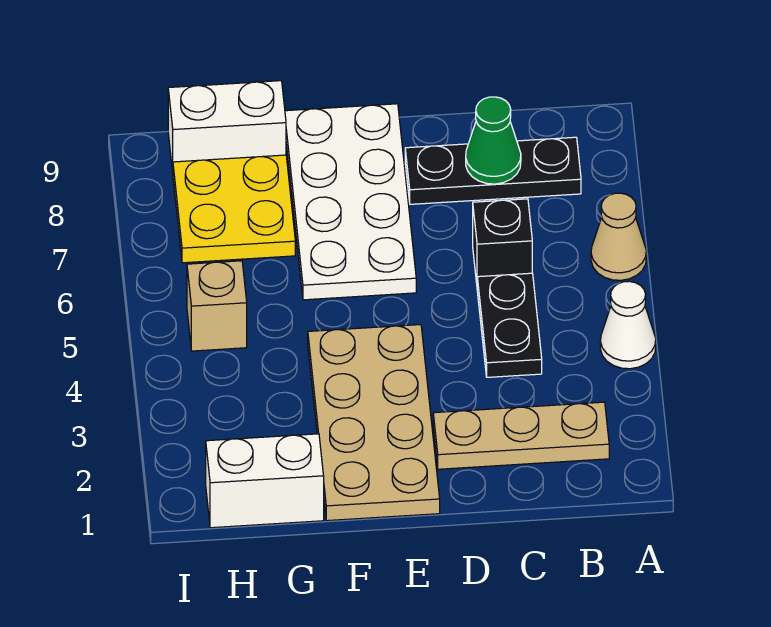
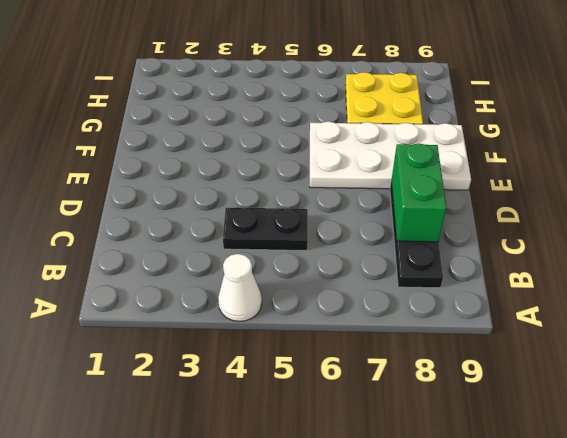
green 1x2 brick [392,143,446,242] -> green 1x1 cone [466,97,521,184]
none -> tan 1x1 cone [591,193,646,280]
none -> tan 1x3 plate [433,402,609,469]
none -> black 1x1 brick [473,199,532,283]

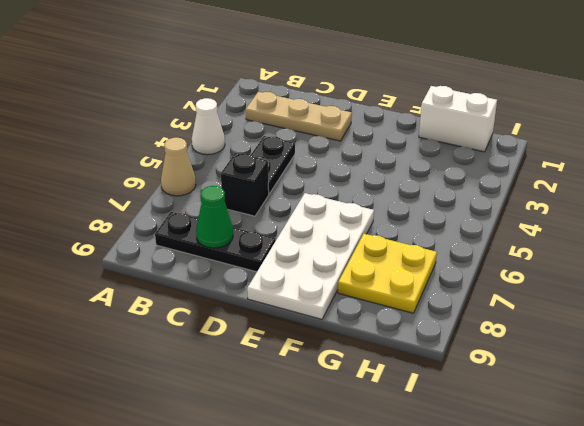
none -> tan 2x4 plate [308,325,440,521]
none -> white 1x2 brick [168,81,286,172]
none -> tan 1x1 brick [187,261,247,351]

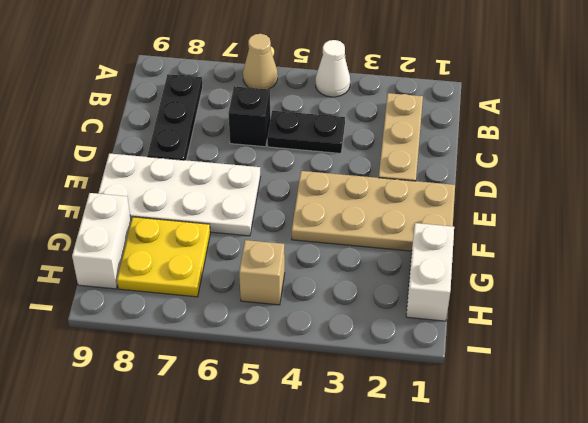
none -> green 1x1 cone [466,97,521,184]

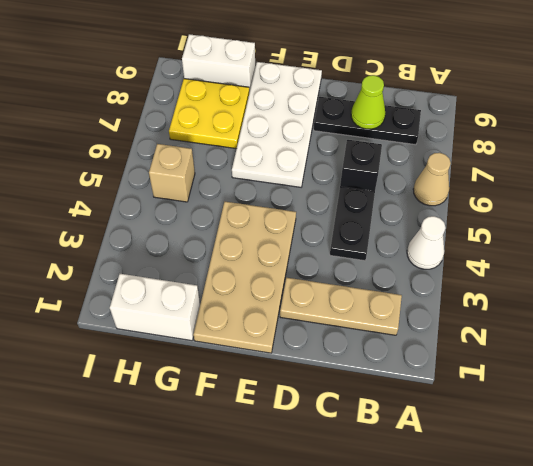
lime 1x1 cone [351,75,385,129] -> green 1x1 cone [466,97,521,184]

